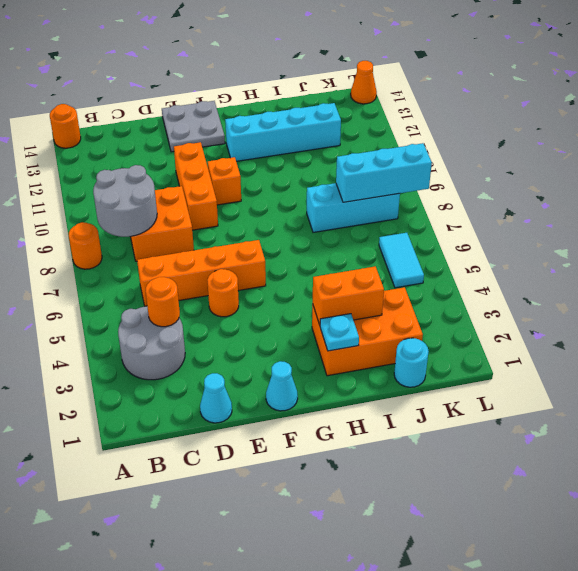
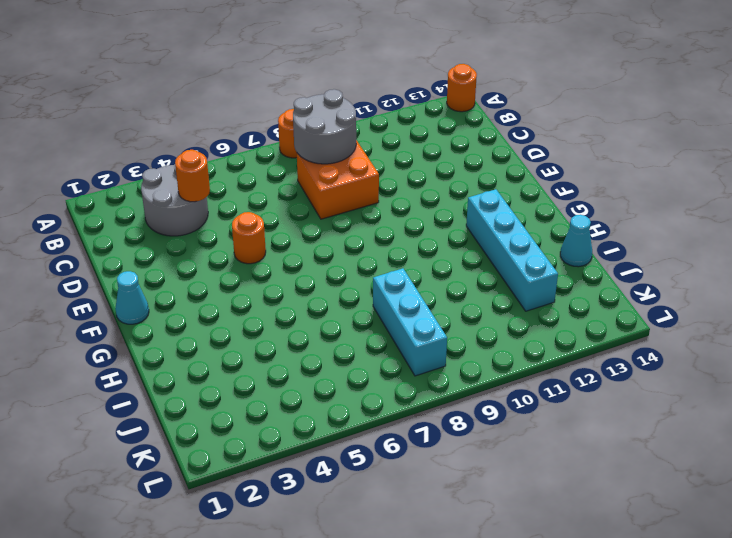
cyan 1x1 cone [560,215,592,267] -> cyan 1x1 cone moved to [200,373,232,423]
none -> orange 1x4 brick [137,240,266,306]
none -> orange 1x3 brick [174,142,218,230]
none -> grey 2x2 plate [162,101,225,152]

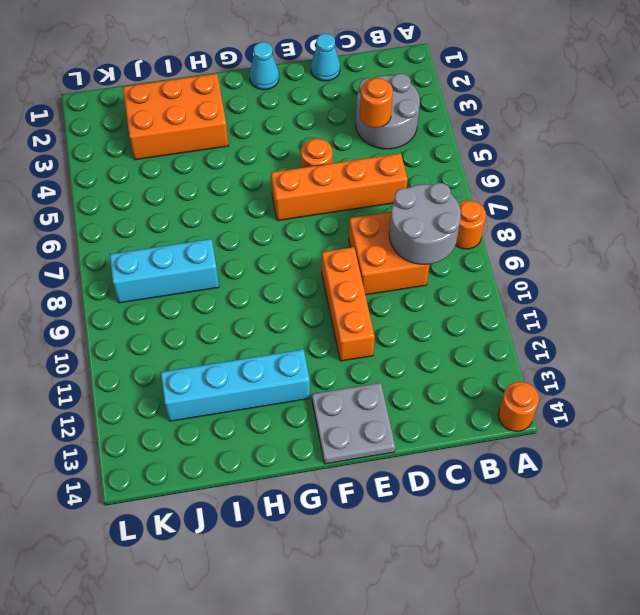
none -> orange 1x1 brick [208,157,241,205]
none -> cyan 1x1 round brick [394,338,429,387]
none -> cyan 1x2 tile [379,233,424,288]

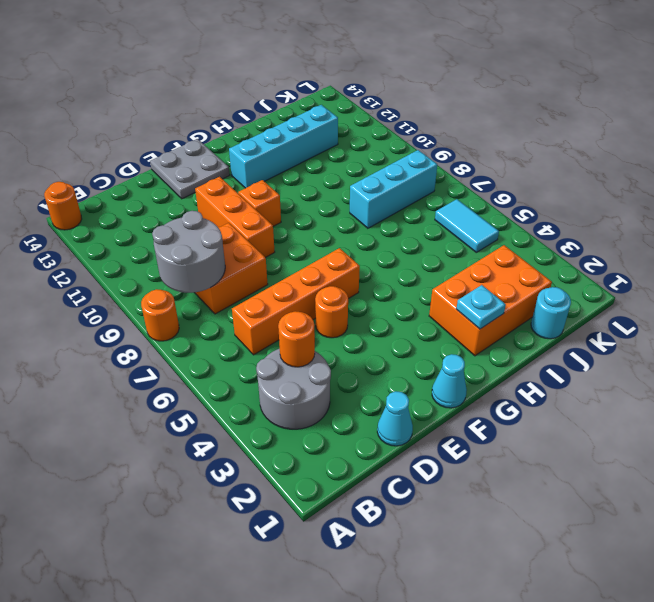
none -> orange 1x1 cone [351,61,377,104]
none -> orange 1x2 brick [313,266,384,325]
none -> cyan 1x3 brick [336,143,432,202]

